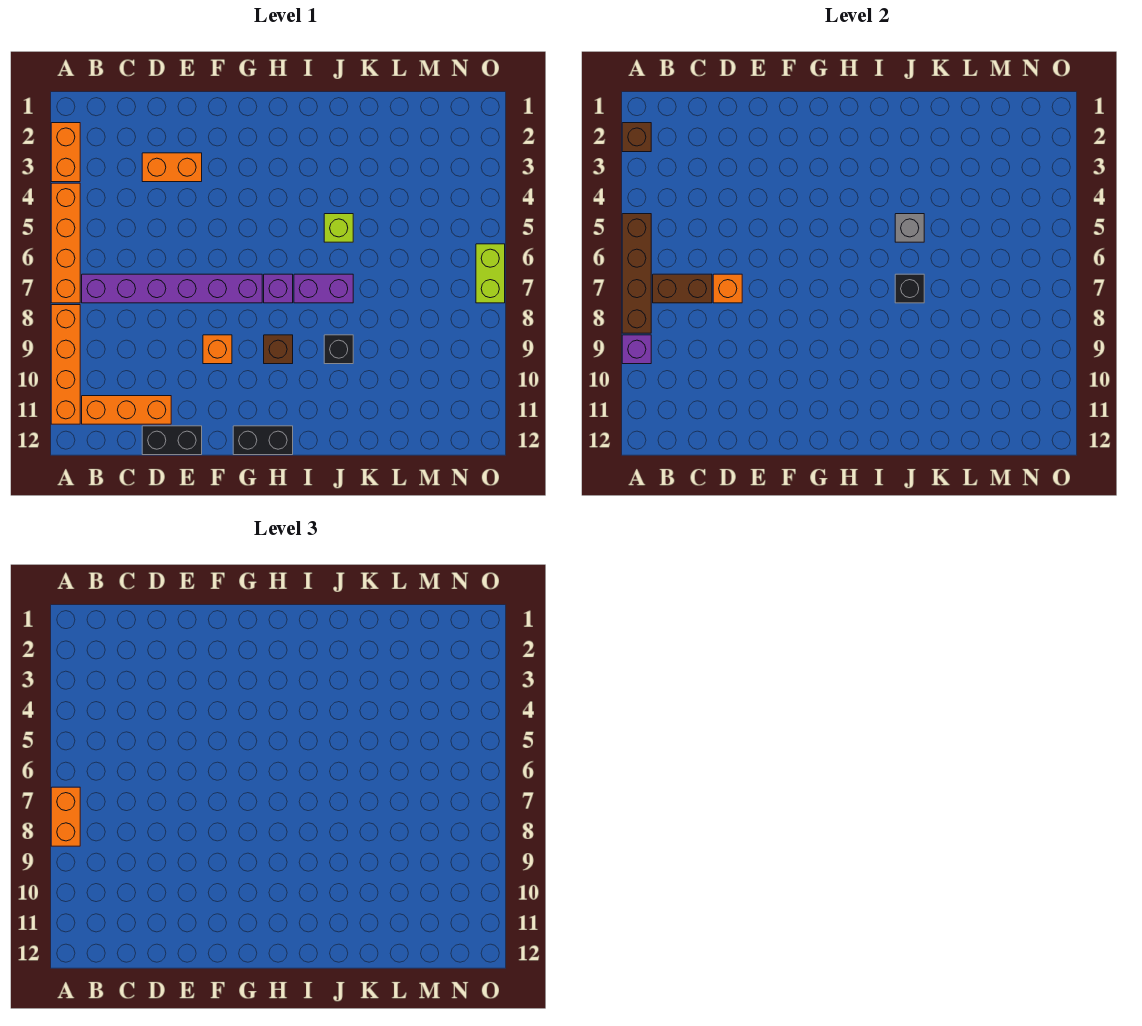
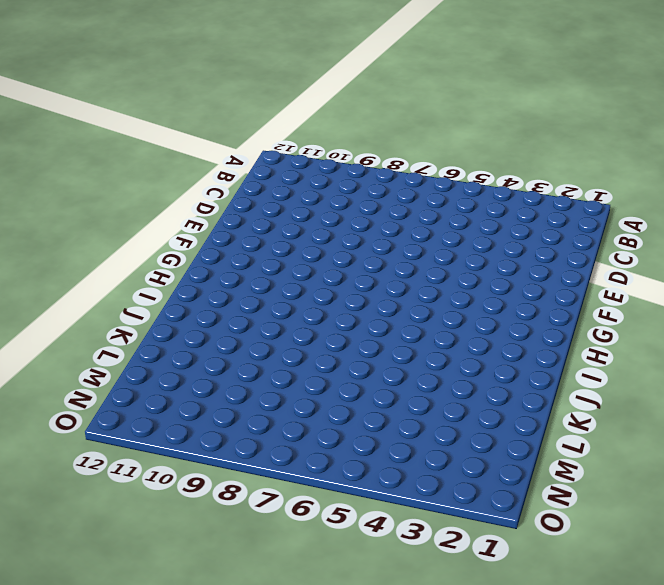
none -> orange 1x2 brick [51,123,80,182]
none -> orange 1x4 brick [51,183,80,303]
none -> orange 1x4 brick [51,305,80,424]

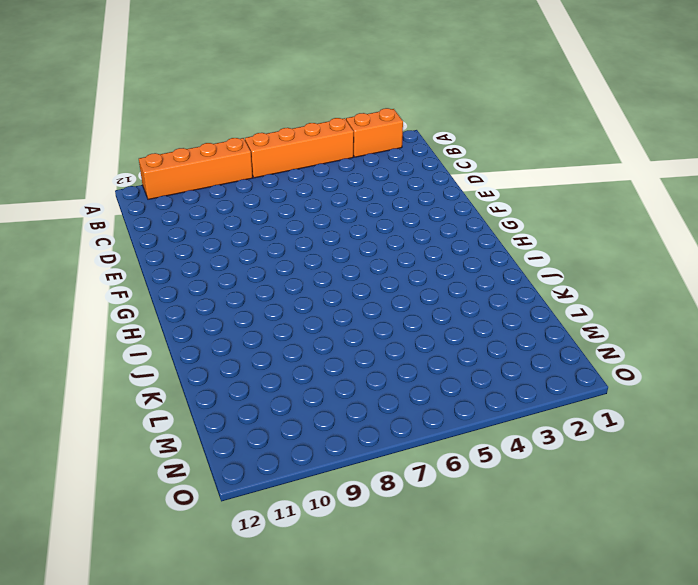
none -> purple 1x6 brick [82,274,262,303]
none -> orange 1x3 brick [82,396,171,424]
none -> orange 1x2 brick [142,153,202,182]

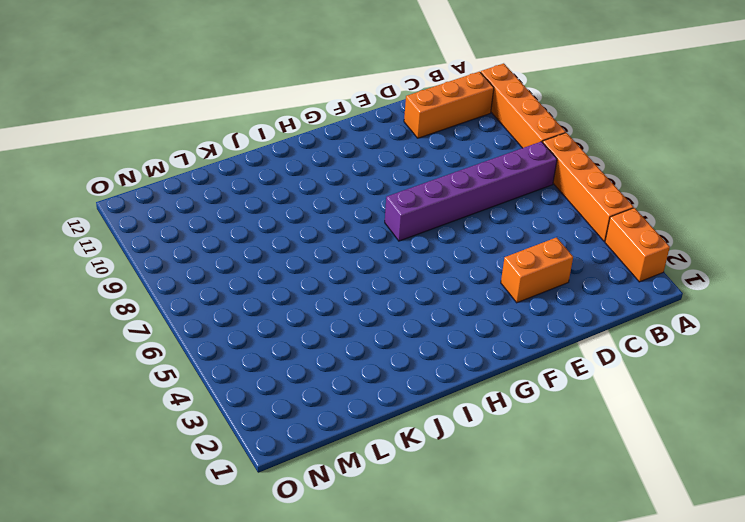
none -> black 1x2 brick [142,426,202,455]
none -> orange 1x1 brick [203,335,232,364]
none -> black 1x2 brick [233,426,293,455]

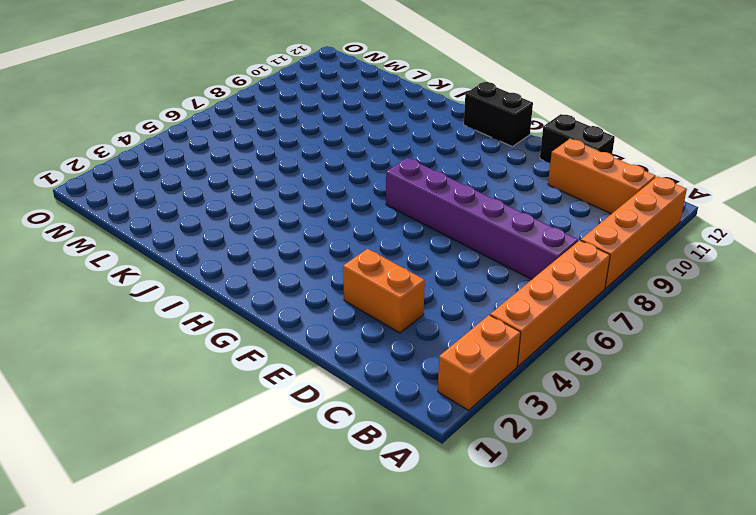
none -> orange 1x1 brick [203,335,232,364]
none -> purple 1x1 brick [264,274,293,303]
none -> brown 1x1 brick [264,335,293,364]

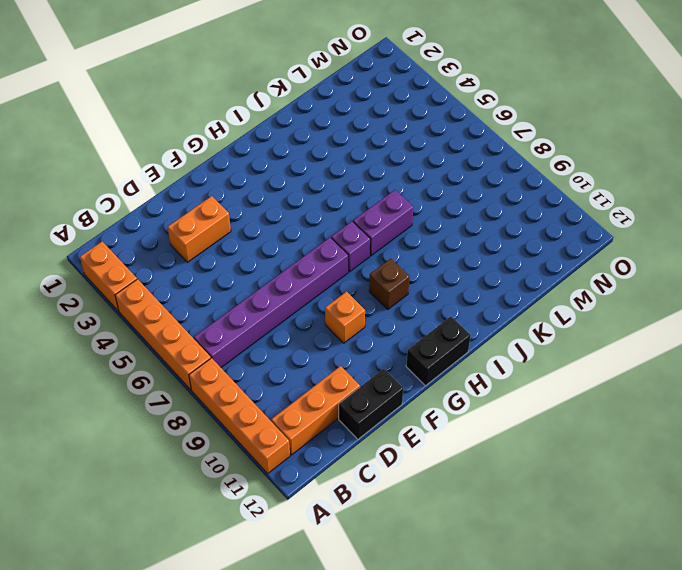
none -> lime 1x1 brick [324,214,353,242]
none -> black 1x1 brick [324,335,353,364]
none -> lime 1x2 brick [476,244,505,303]

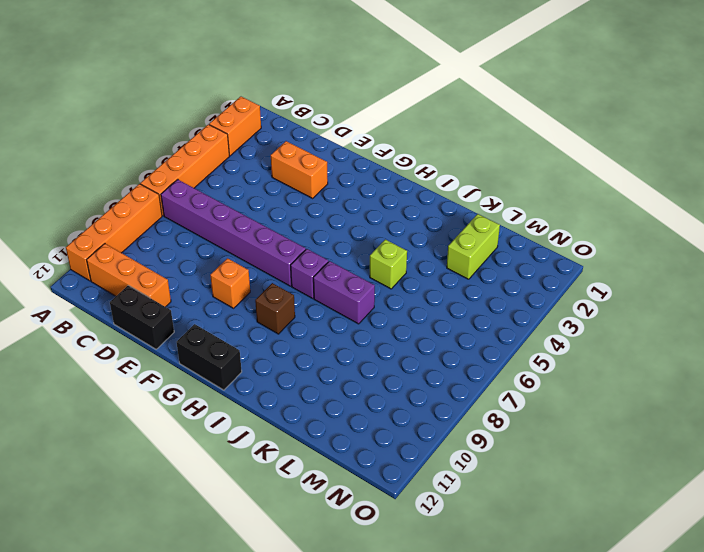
lime 1x2 brick [447,214,500,279] -> lime 1x2 brick moved to [476,244,505,303]
none -> black 1x1 brick [324,335,353,364]
none -> brown 1x1 brick [622,123,651,152]
none -> brown 1x4 brick [622,214,651,333]

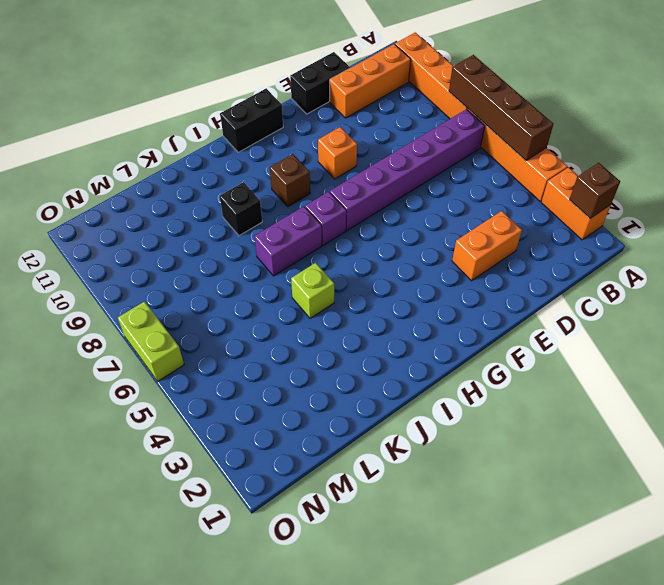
none -> purple 1x1 brick [622,335,651,364]
none -> brown 1x2 brick [653,274,712,303]
none -> orange 1x1 brick [713,274,742,303]

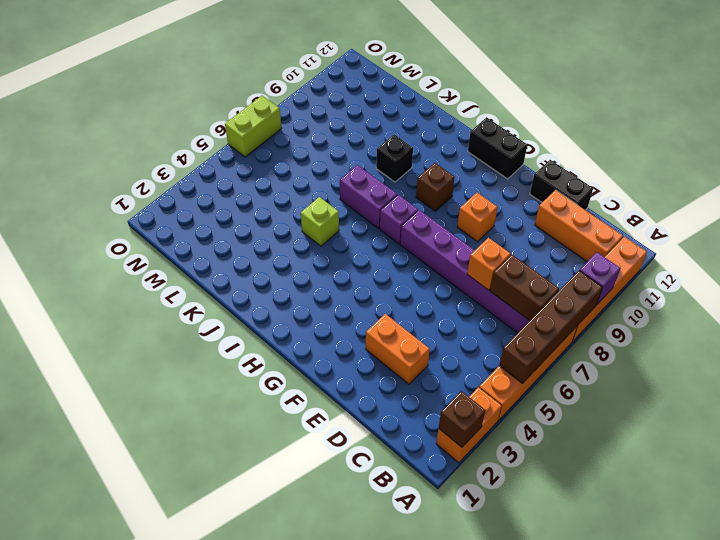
none -> grey 1x1 brick [895,214,924,242]
none -> black 1x1 brick [895,274,924,303]
none -> orange 1x2 brick [51,787,80,846]

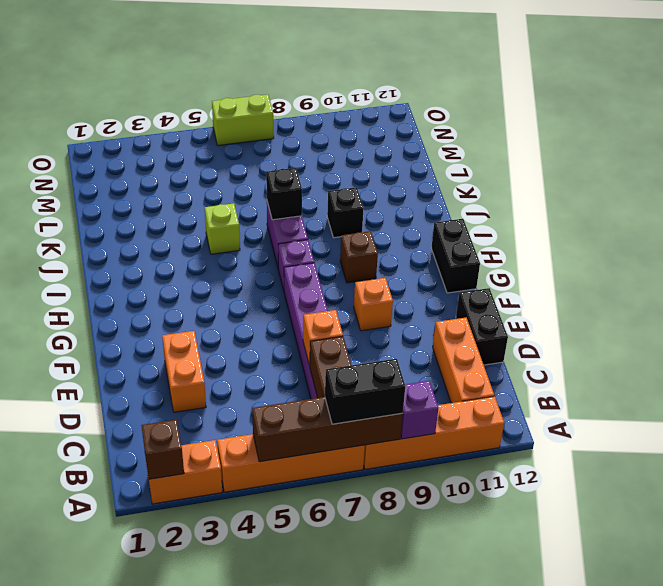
black 1x2 brick [325,359,405,424] -> orange 1x2 brick [51,787,80,846]
none -> grey 1x1 brick [895,214,924,242]

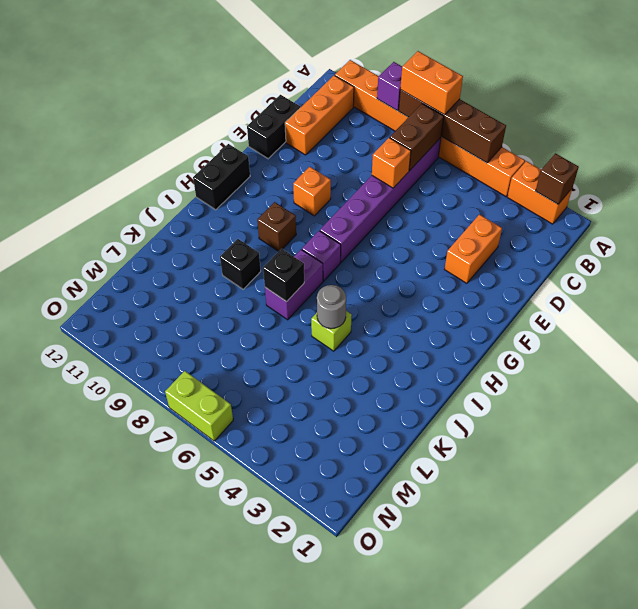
grey 1x1 round brick [317,285,346,329] -> grey 1x1 brick [895,214,924,242]

